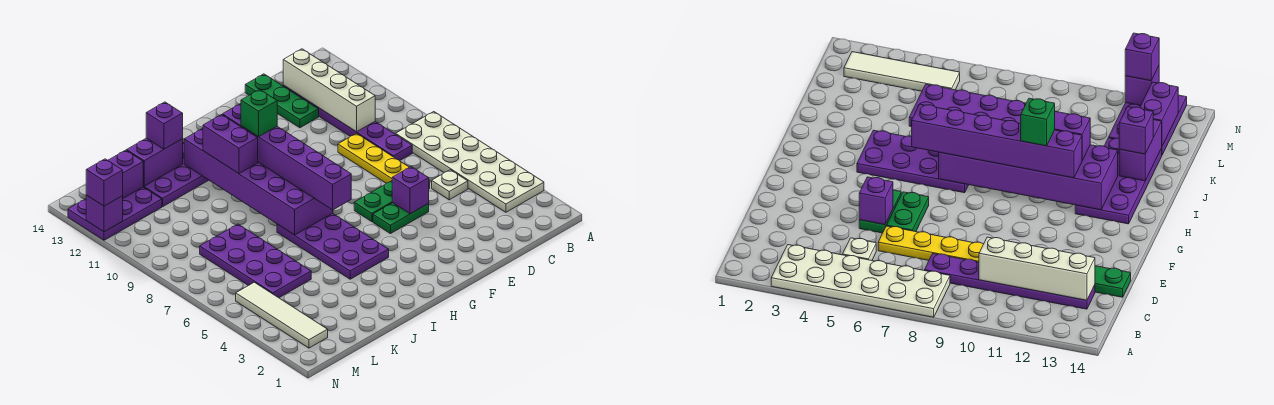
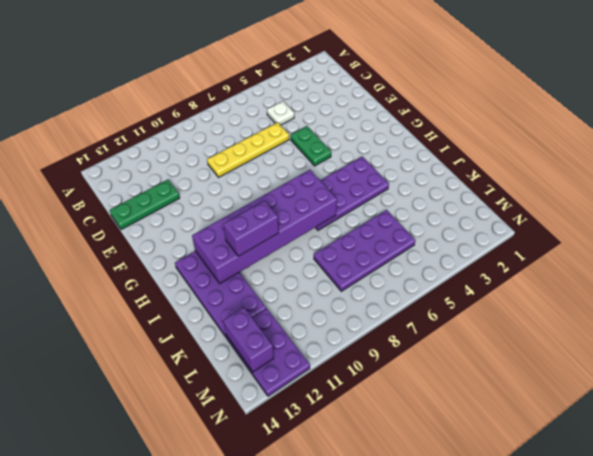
none -> white 2x6 plate [396,112,544,212]
none -> purple 1x6 plate [283,85,412,161]
none -> green 1x2 plate [354,181,392,222]

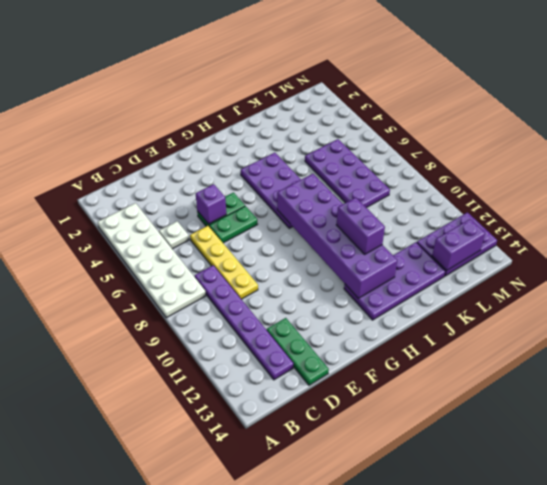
none -> white 1x4 tile [236,282,328,348]
none -> white 1x4 brick [283,49,375,132]
none -> purple 1x2 brick [127,138,183,186]

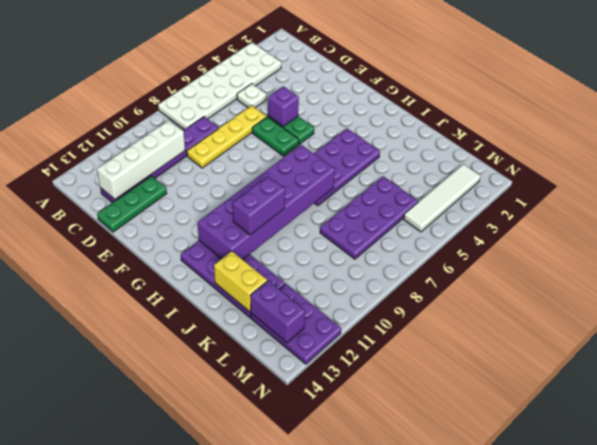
yellow 1x2 brick [214,251,267,312] -> purple 1x2 brick [127,138,183,186]
none -> purple 1x1 brick [86,195,123,232]
none -> purple 1x6 brick [222,103,351,210]
none -> purple 1x1 brick [146,102,183,149]

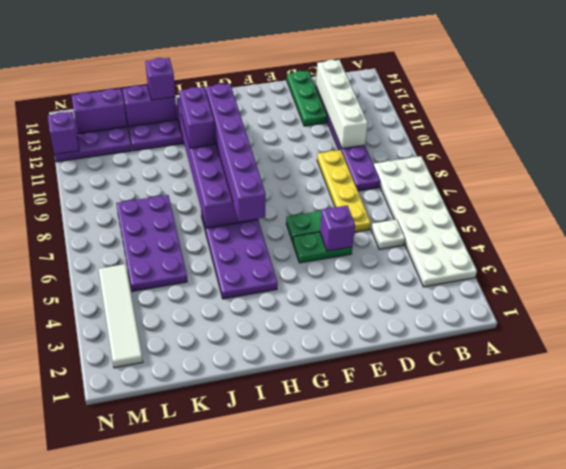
none -> purple 1x1 brick [86,159,123,206]
none -> green 1x1 brick [241,89,277,137]

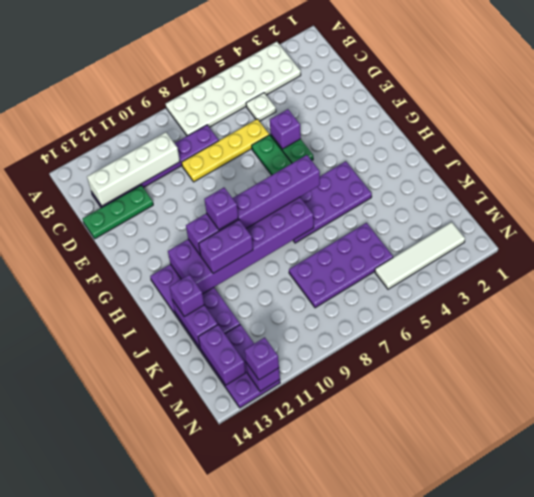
purple 1x1 brick [204,188,238,230] -> green 1x1 brick [241,89,277,137]

